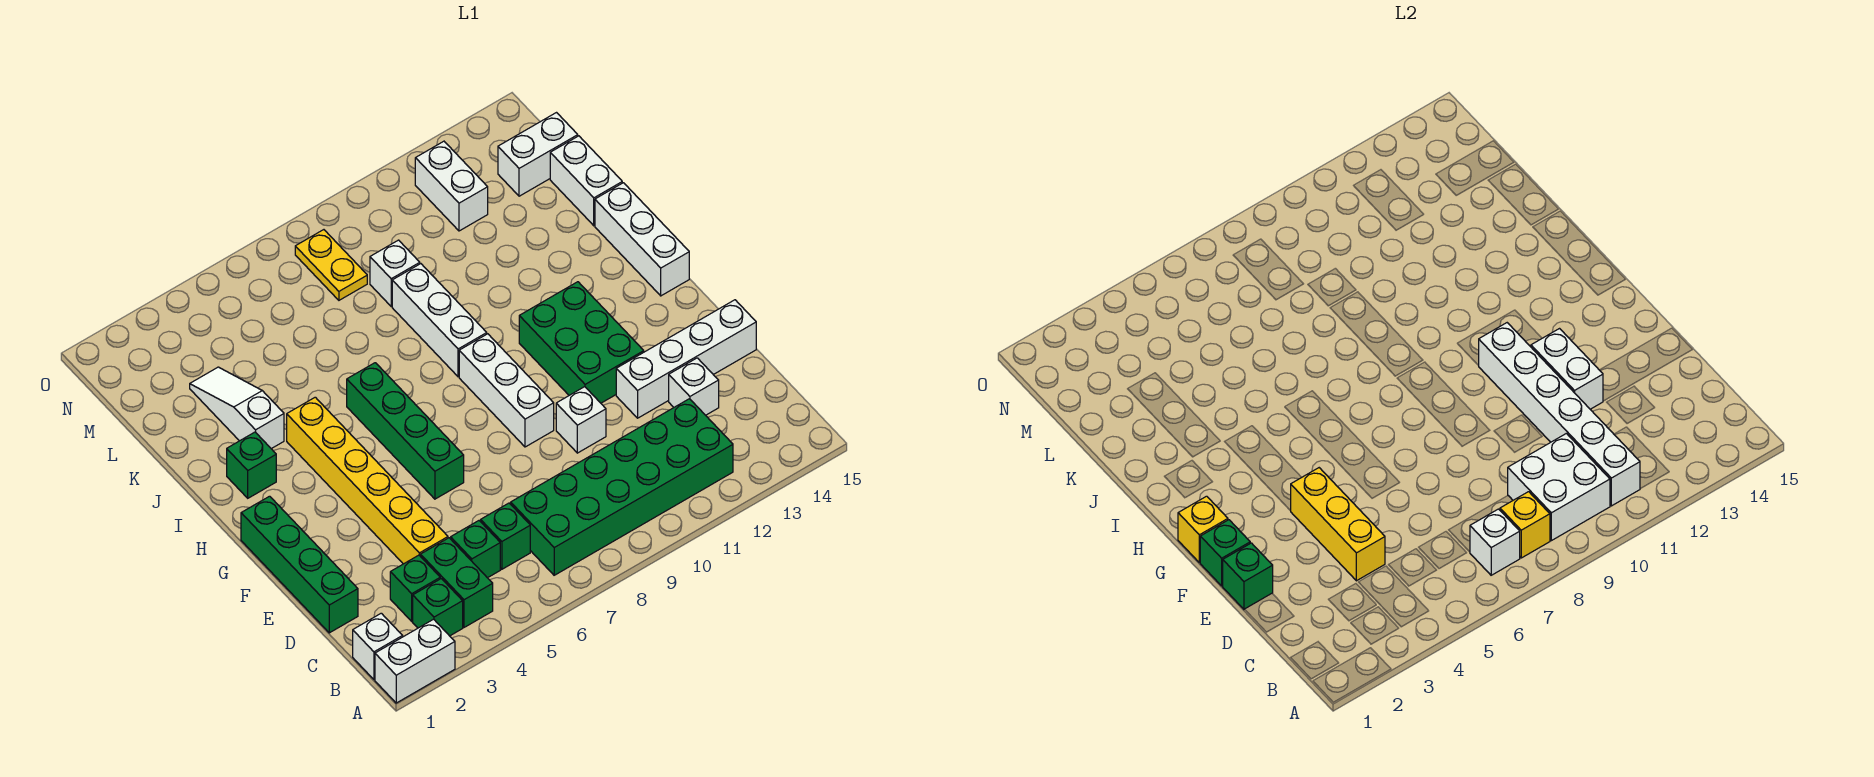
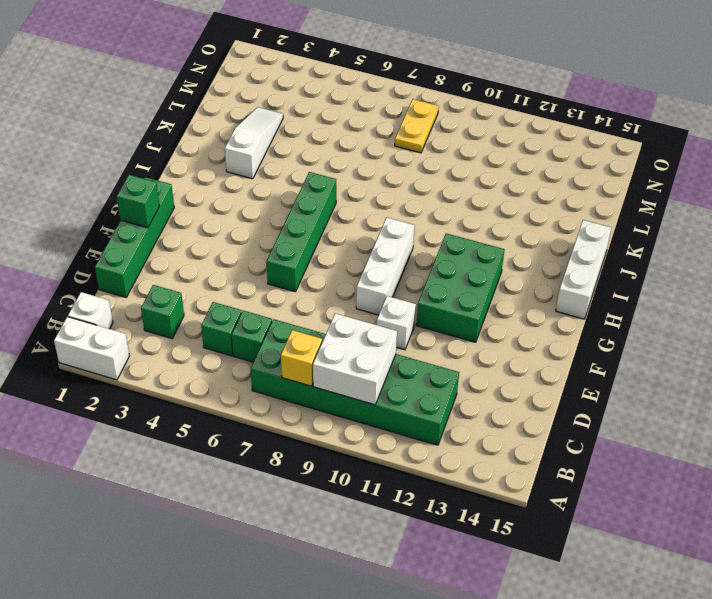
none -> green 1x1 brick [413,579,463,636]
none -> green 1x2 brick [420,538,493,627]
none -> yellow 1x6 brick [287,397,448,564]
none -> white 1x1 brick [669,358,719,415]

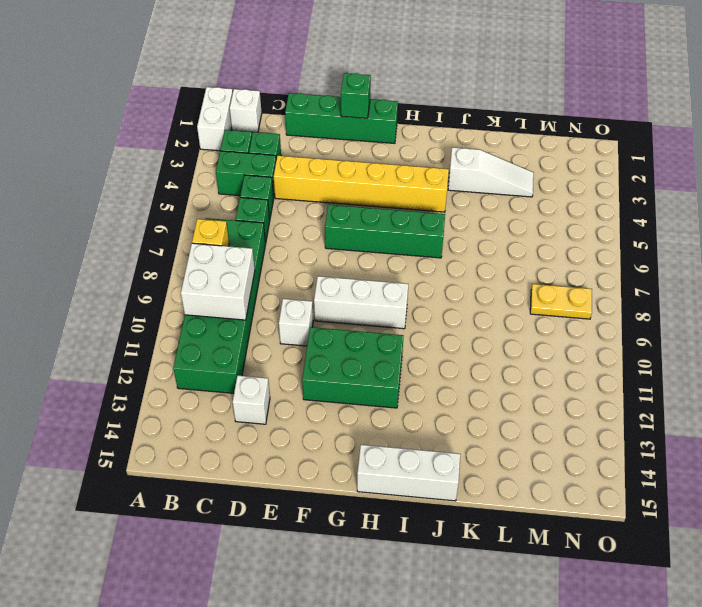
none -> white 1x4 brick [616,300,756,418]
none -> green 1x1 brick [227,432,276,498]
none -> white 1x3 brick [392,264,487,377]
none -> white 1x2 brick [550,136,622,226]

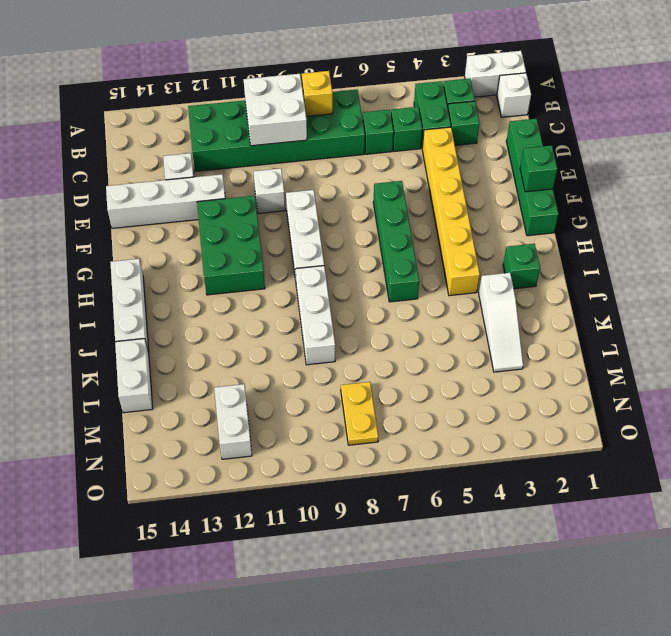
none -> white 1x1 brick [370,240,420,306]
none -> white 1x2 brick [498,113,578,196]
none -> white 1x1 brick [1470,509,1520,575]
none -> white 1x6 brick [1479,323,1640,506]

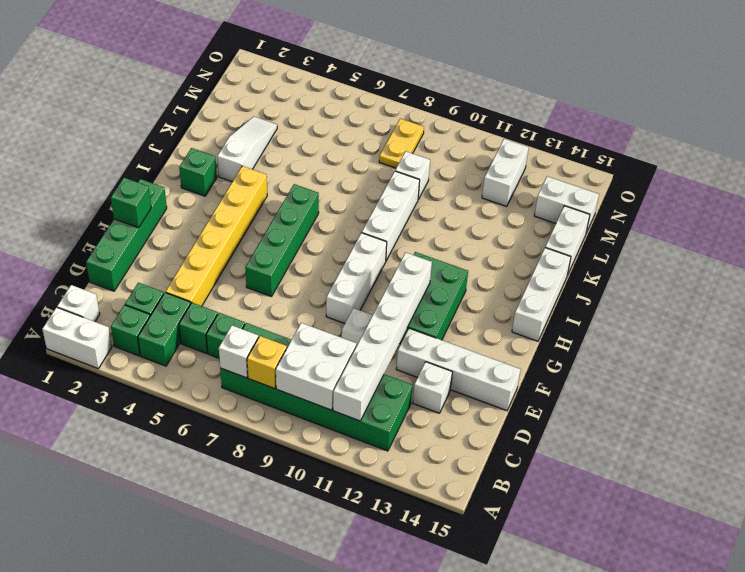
none -> yellow 1x3 brick [1291,468,1385,581]
none -> green 1x1 brick [1223,543,1273,609]
none -> white 1x2 brick [1531,329,1603,409]
none -> yellow 1x1 brick [1178,496,1228,563]

